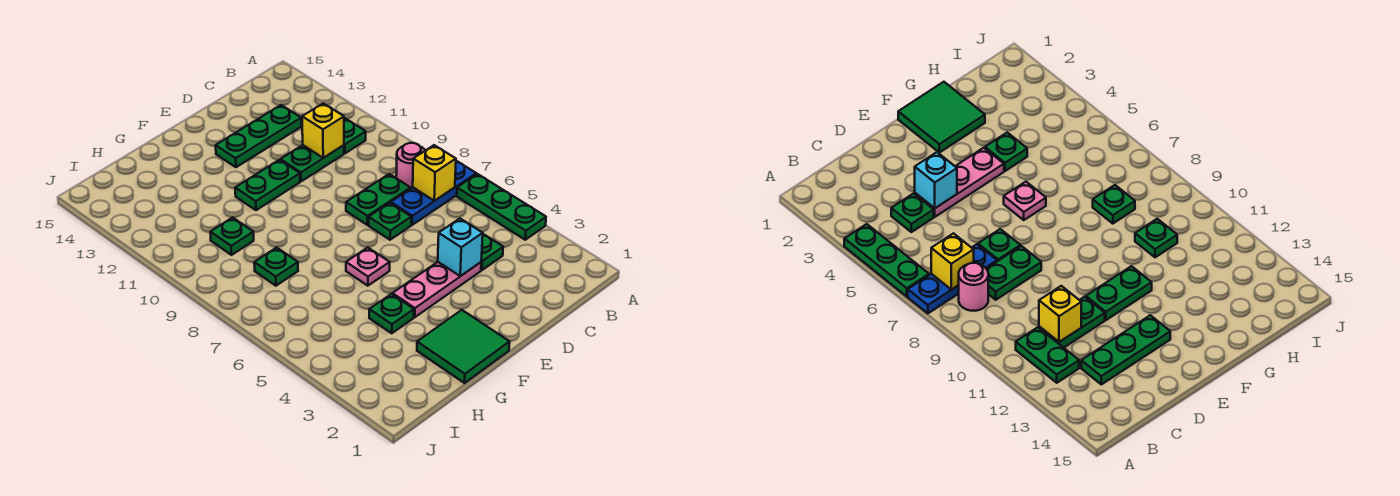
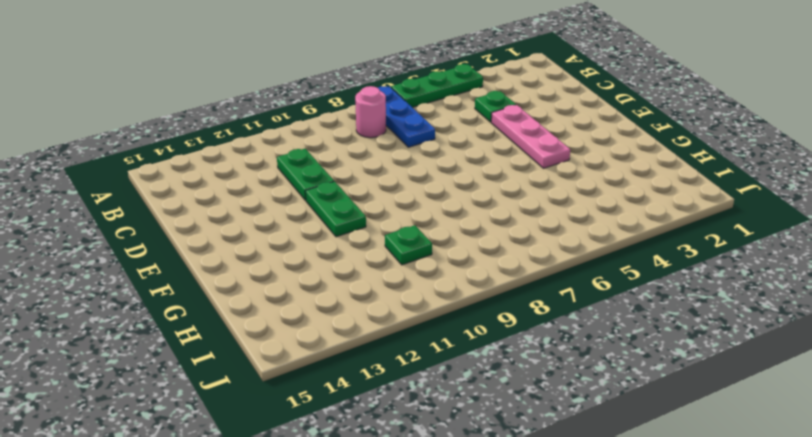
none -> green 1x2 plate [344,118,366,153]
none -> green 1x2 plate [346,174,411,225]
none -> green 1x3 plate [216,105,301,167]

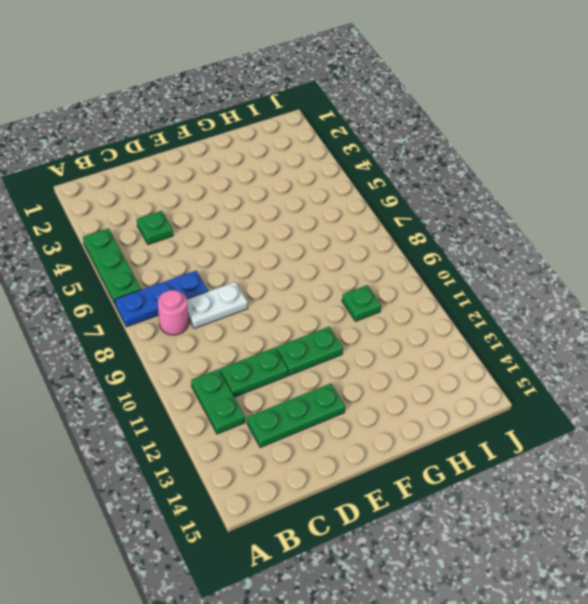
white 1x2 plate [187,282,248,328] -> green 1x2 plate [346,174,411,225]
none -> pink 1x3 plate [392,262,481,317]
none -> green 1x1 plate [369,203,411,240]
none -> green 2x2 tile [417,310,510,383]

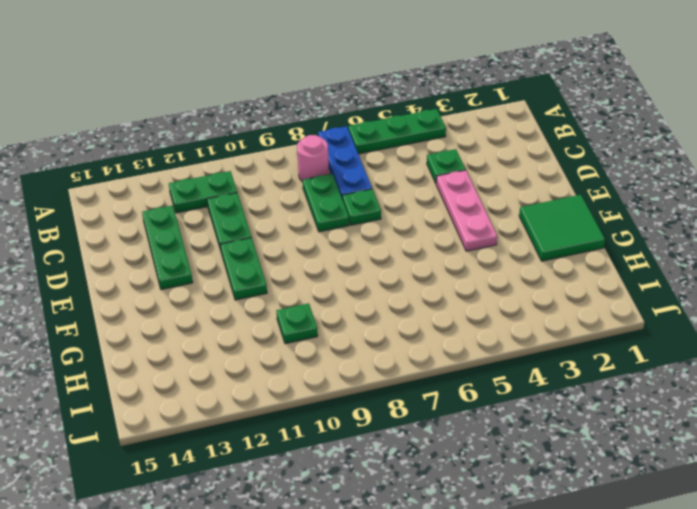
none -> pink 1x1 plate [346,248,390,286]
none -> green 1x1 plate [369,294,414,333]
none -> green 1x1 plate [254,247,298,286]

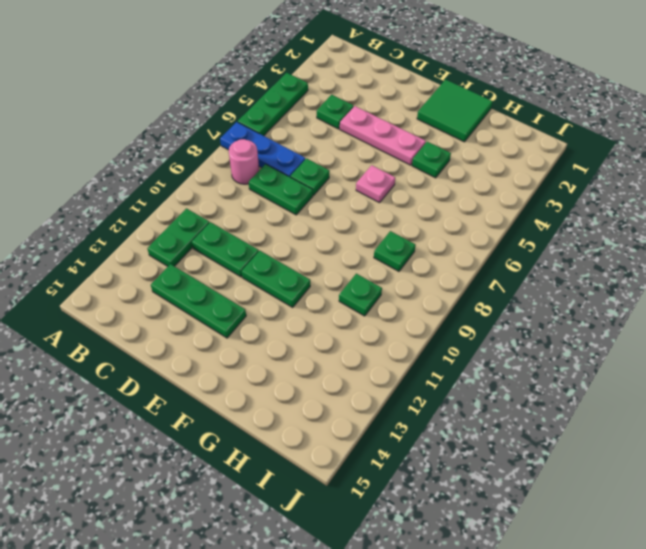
none -> yellow 1x1 brick [413,145,456,201]
none -> yellow 1x1 brick [302,103,344,158]
none -> cyan 1x1 brick [438,219,483,276]

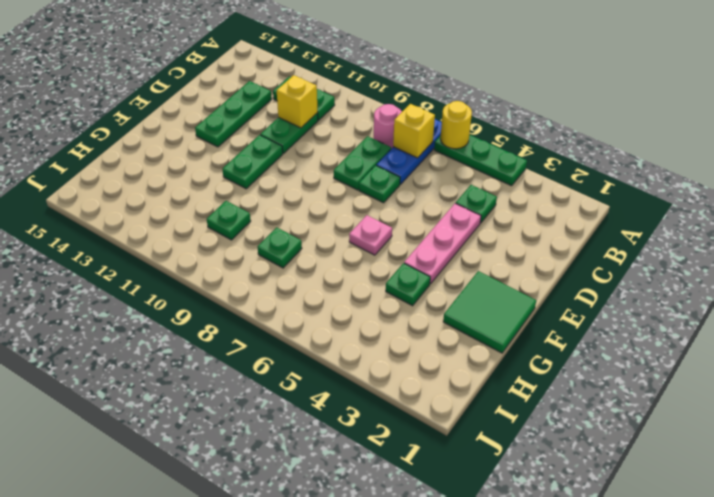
yellow 1x1 round brick [440,101,472,149] -> none
none -> cyan 1x1 brick [438,219,483,276]

